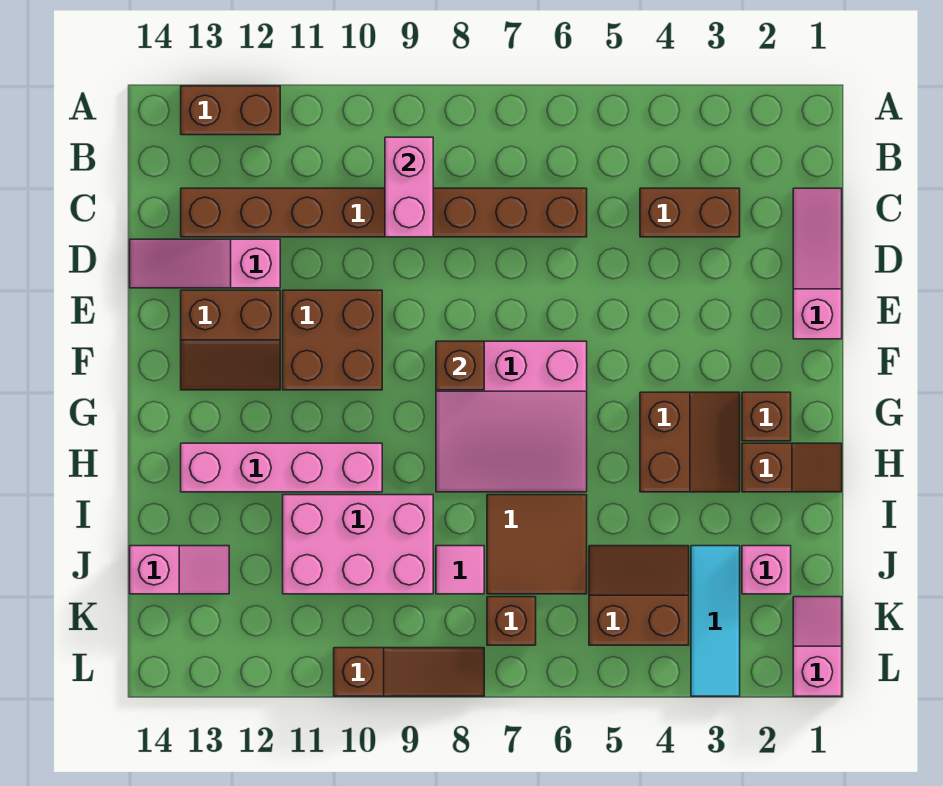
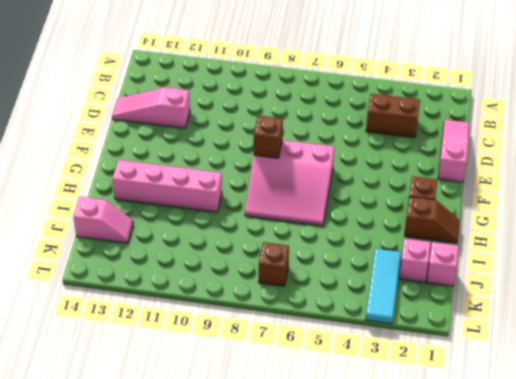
pink 1x1 brick [427,242,458,286] -> none
none -> brown 1x2 brick [181,86,280,135]
none -> brown 1x8 brick [181,188,587,237]
none -> brown 2x2 brick [283,290,382,390]

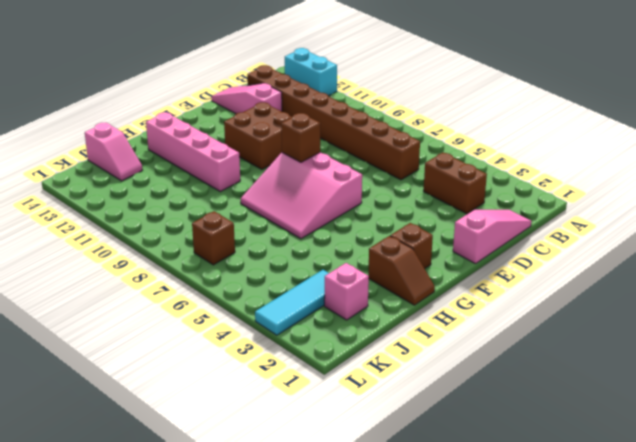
cyan 1x2 brick [285,48,337,96] -> brown 1x2 brick [181,86,280,135]
none -> brown 2x2 slope [181,290,280,390]
none -> brown 2x2 slope [640,392,740,492]
none -> brown 2x2 tile [487,495,587,594]

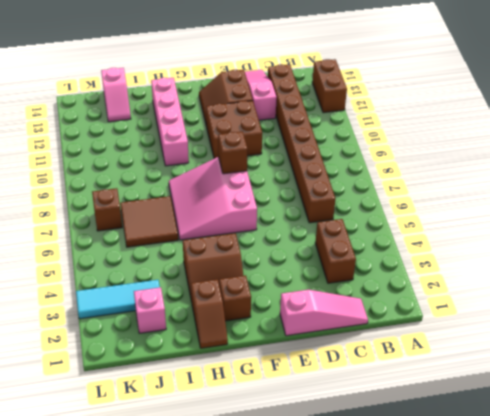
none -> pink 2x3 brick [283,495,433,594]
none -> brown 2x2 slope [589,546,689,645]
none -> pink 1x1 tile [436,546,484,594]

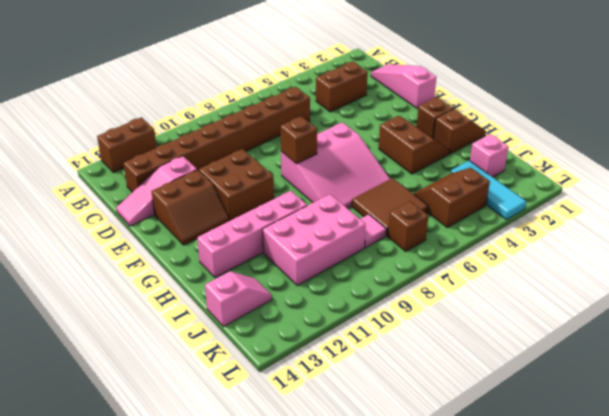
none -> pink 1x2 slope [793,597,842,696]
none -> brown 1x3 slope [334,648,484,696]
none -> pink 1x2 brick [385,137,433,237]

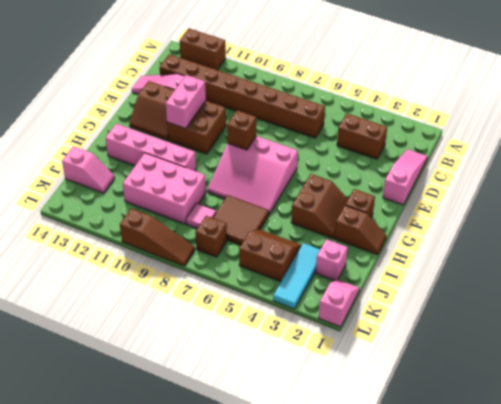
pink 1x2 brick [165,75,206,129] -> pink 1x2 brick moved to [385,137,433,237]

